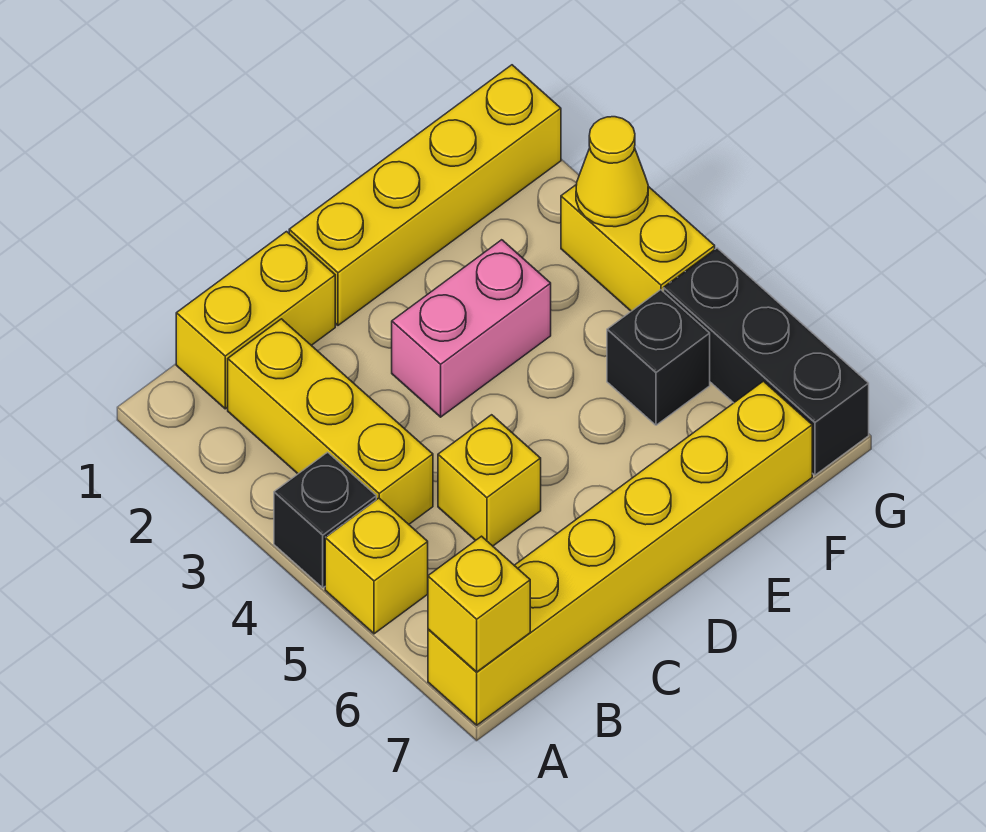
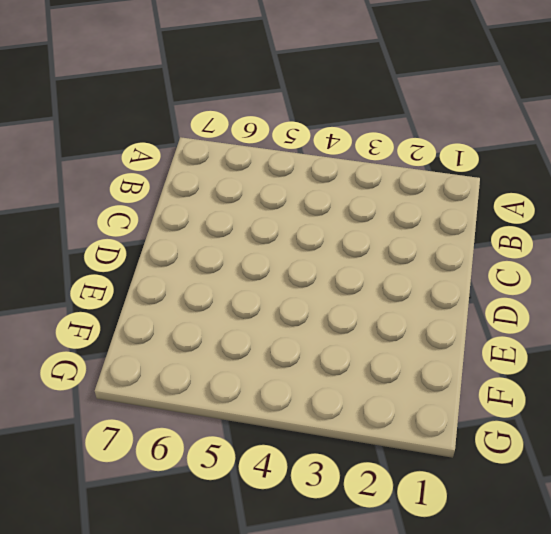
none -> black 1x1 brick [274,452,376,588]
none -> yellow 1x1 brick [325,498,428,634]
none -> yellow 1x6 brick [428,381,812,725]

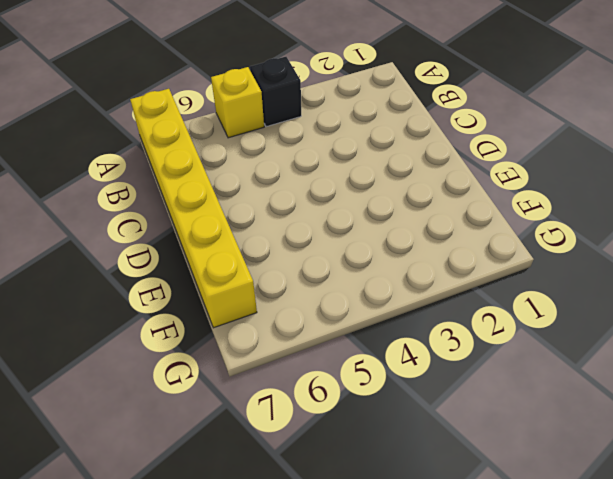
none -> yellow 1x2 brick [176,232,335,409]
none -> yellow 1x3 brick [228,319,433,524]
none -> yellow 1x1 brick [438,415,541,546]

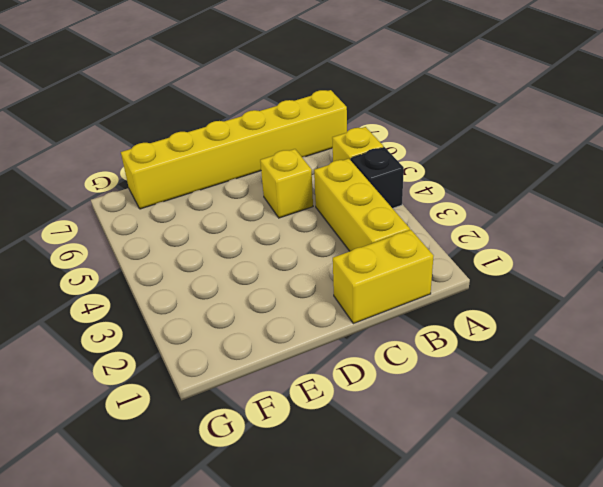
none -> yellow 1x4 brick [289,65,561,325]
none -> pink 1x2 brick [392,240,551,417]
none -> black 1x1 brick [607,290,710,425]

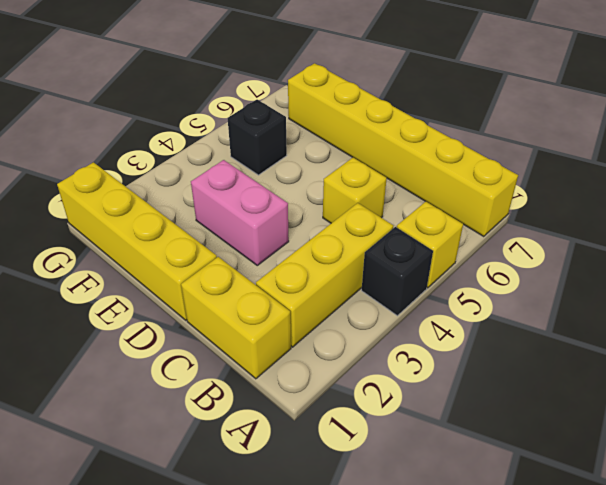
none -> yellow 1x2 brick [561,184,715,311]
none -> black 1x3 brick [664,248,869,475]
none -> yellow 1x1 brick [428,536,530,672]

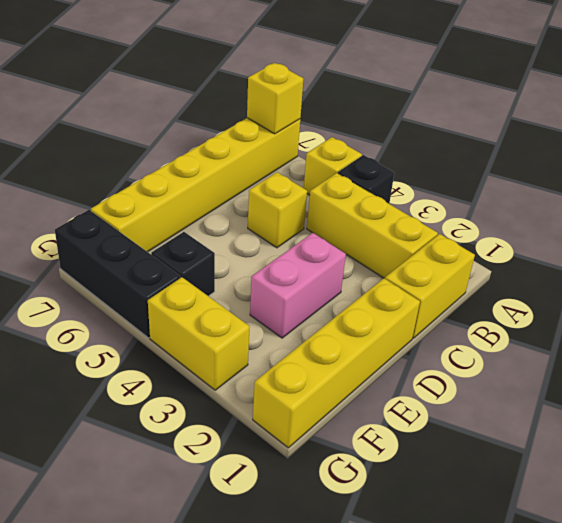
none -> yellow 1x1 cone [576,117,648,227]

